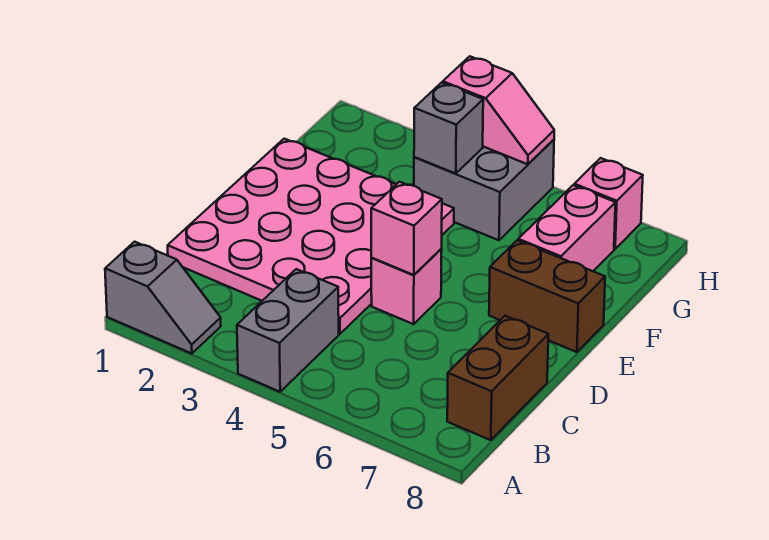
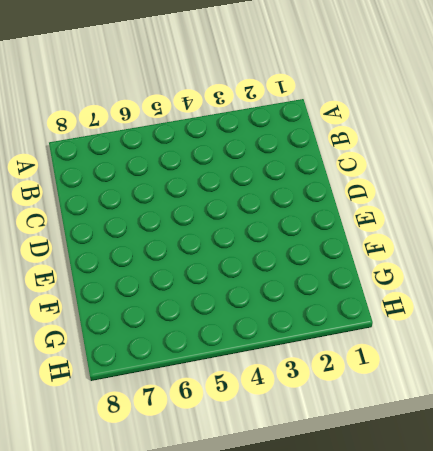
none -> grey 1x2 slope [105,242,221,354]
none -> grey 1x2 brick [237,269,339,392]
none -> brown 1x2 brick [447,316,548,440]

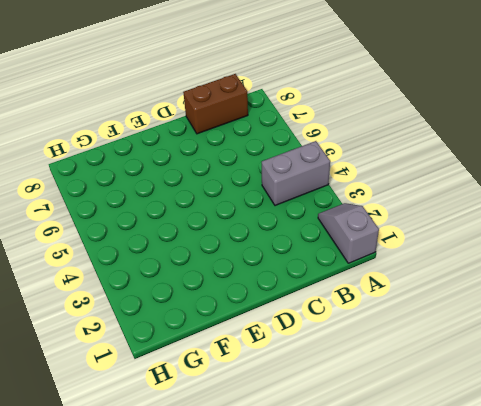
none -> pink 4x4 plate [168,139,454,334]
none -> pink 1x1 brick [371,249,442,324]
none -> brown 1x2 brick [489,240,605,352]

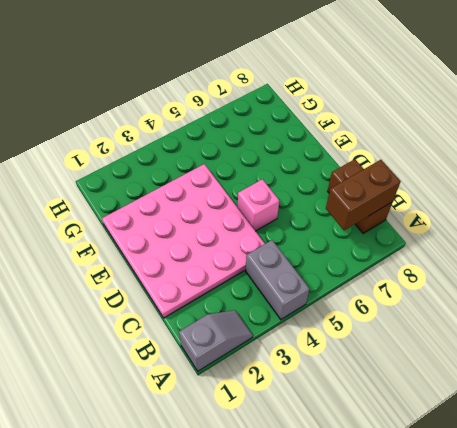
brown 1x2 brick [326,160,401,230] -> brown 1x2 brick moved to [489,240,605,352]
none -> pink 1x2 brick [518,185,616,271]
none -> grey 2x2 brick [414,140,554,240]
none -> pink 1x1 brick [574,158,643,249]

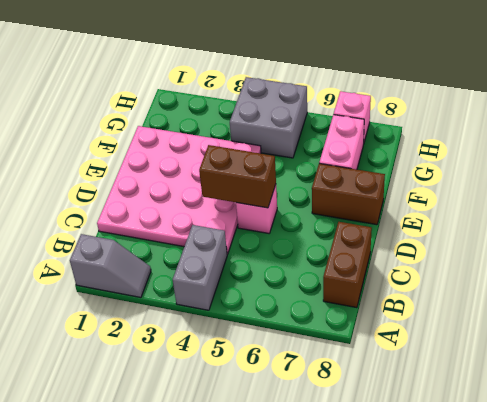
brown 1x2 brick [199,145,276,208] -> pink 1x1 brick [371,182,442,275]
none -> grey 1x1 brick [414,83,483,173]
none -> pink 1x2 slope [443,56,554,164]

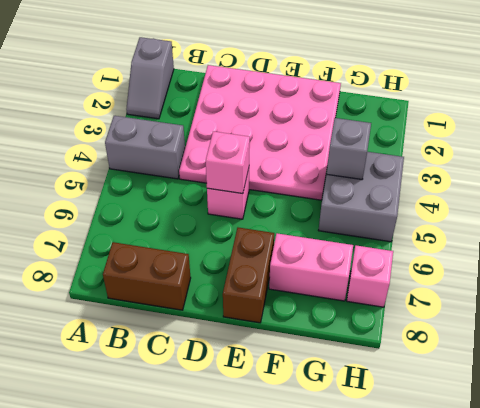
none -> pink 1x2 slope [443,56,554,164]

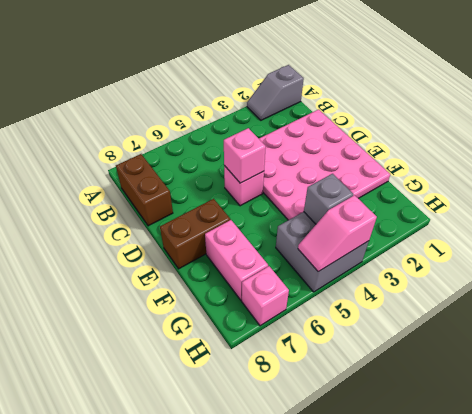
none -> grey 1x2 brick [237,269,339,392]

